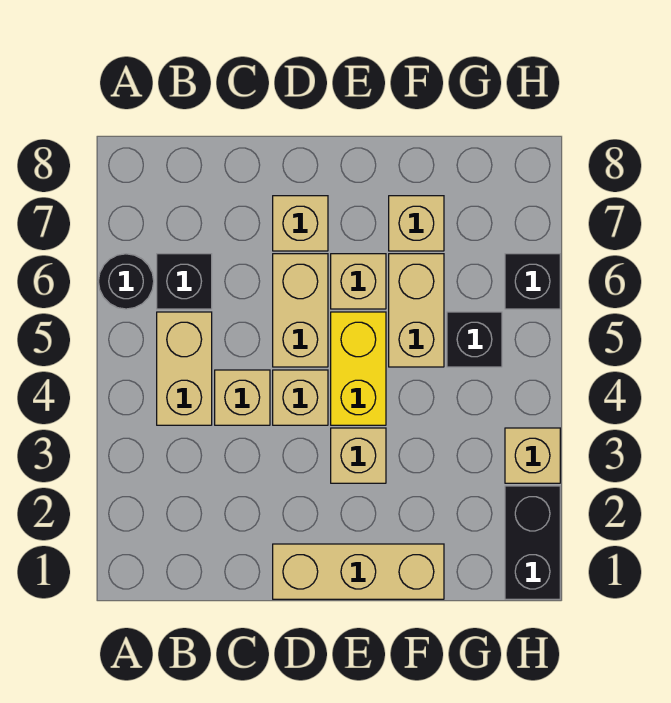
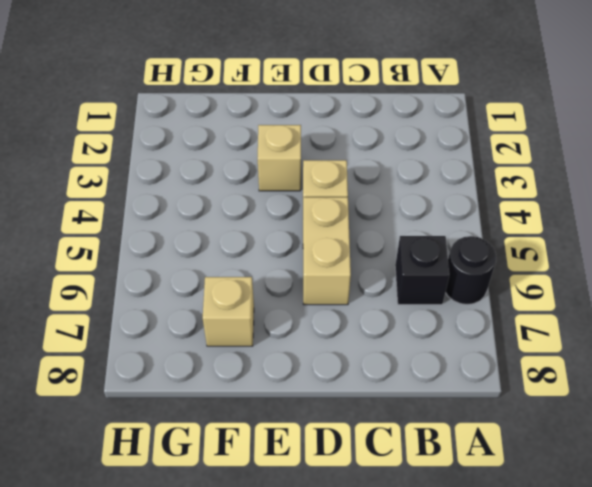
none -> tan 1x2 brick [157,312,212,425]
none -> tan 1x1 brick [215,370,270,425]
none -> tan 1x3 brick [273,544,444,599]

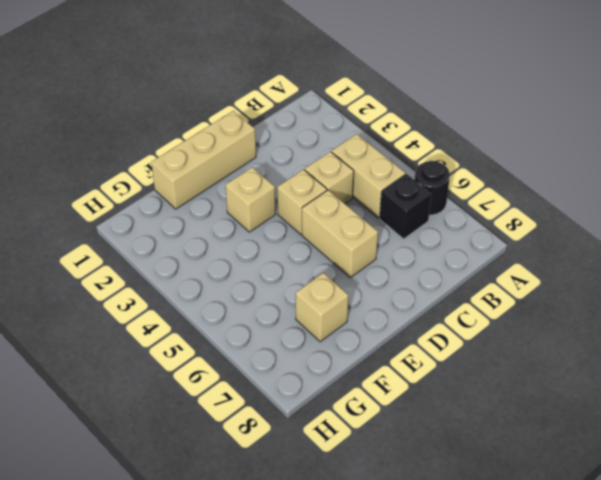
none -> tan 1x1 brick [273,196,328,251]
none -> yellow 1x2 brick [331,312,386,425]
none -> tan 1x1 brick [331,254,386,309]

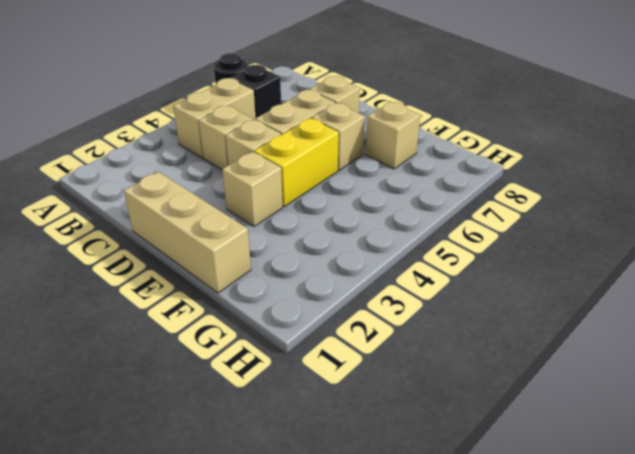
none -> tan 1x2 brick [389,254,444,367]
none -> black 1x1 brick [447,312,502,367]
none -> black 1x2 brick [505,486,560,599]

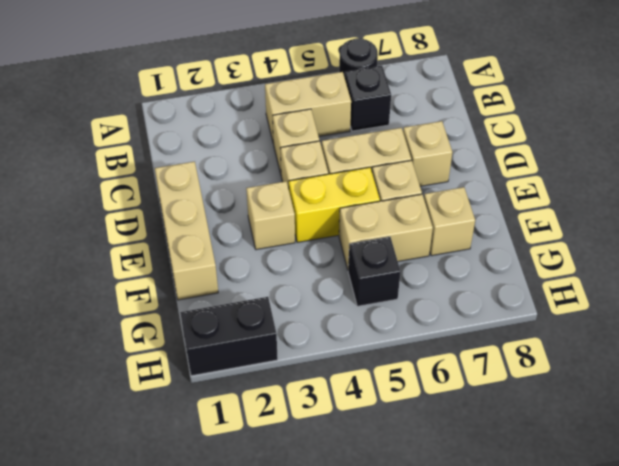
none -> tan 1x1 brick [505,428,560,483]
none -> black 1x1 brick [505,254,560,309]

